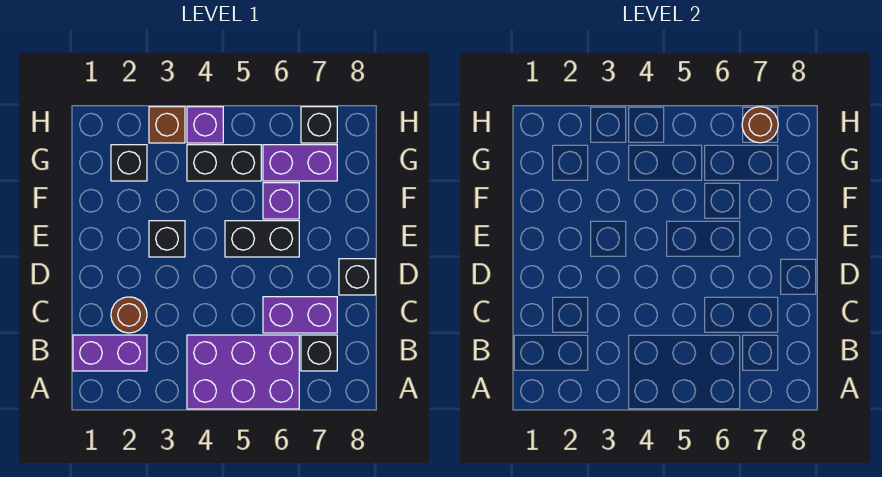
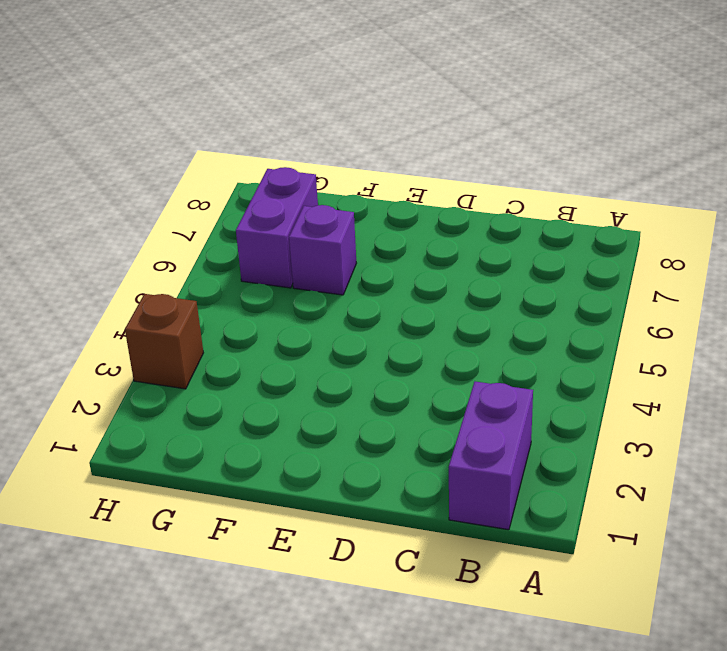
none -> purple 2x3 brick [187,335,299,409]
none -> black 1x1 brick [301,335,337,371]
none -> brown 1x1 round brick [111,297,147,333]

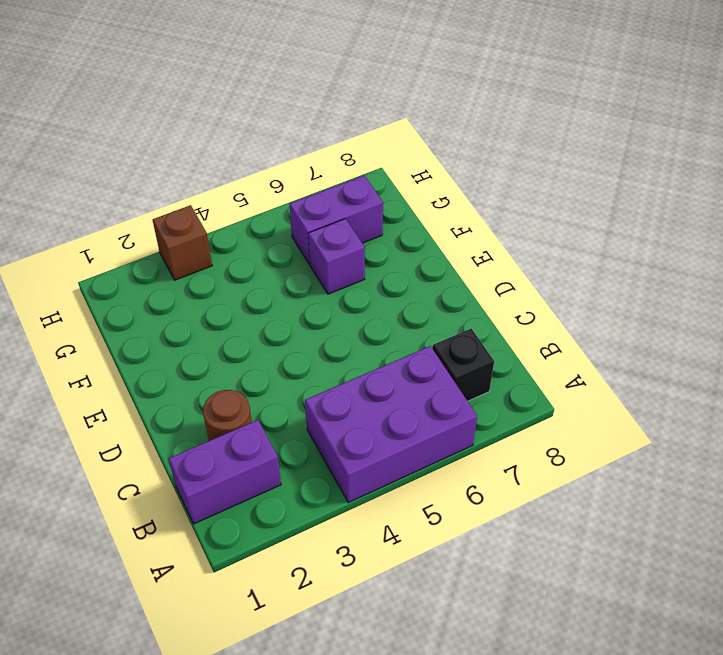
none -> purple 1x2 brick [263,297,337,333]
none -> black 1x1 brick [339,259,375,295]
none -> black 1x1 brick [149,221,185,257]

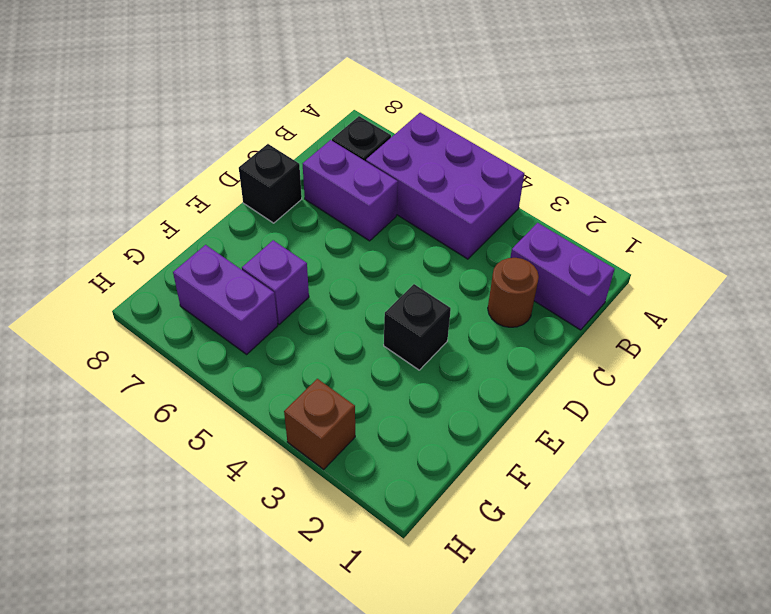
none -> black 1x2 brick [225,221,299,257]
none -> black 1x1 brick [111,145,147,181]
none -> black 1x2 brick [187,145,261,181]

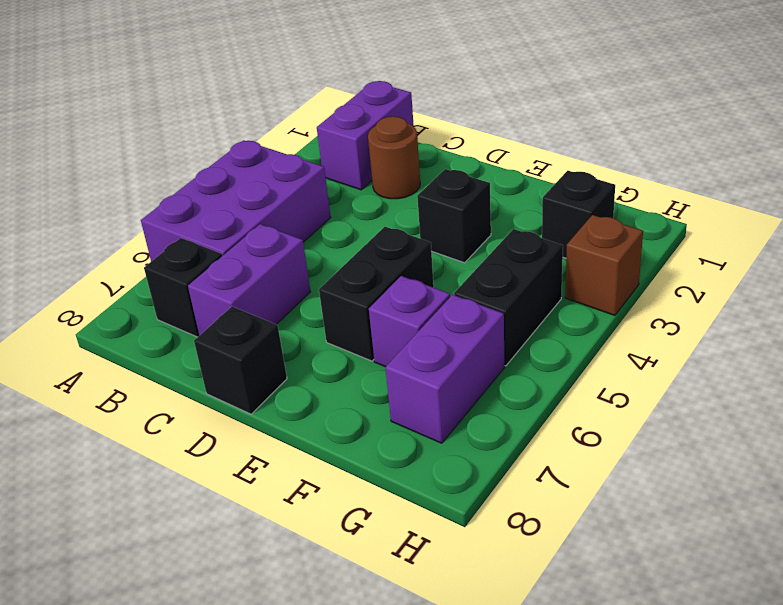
none -> purple 1x1 brick [187,107,223,143]
none -> black 1x1 brick [301,107,337,143]
none -> brown 1x1 round brick [742,107,778,143]

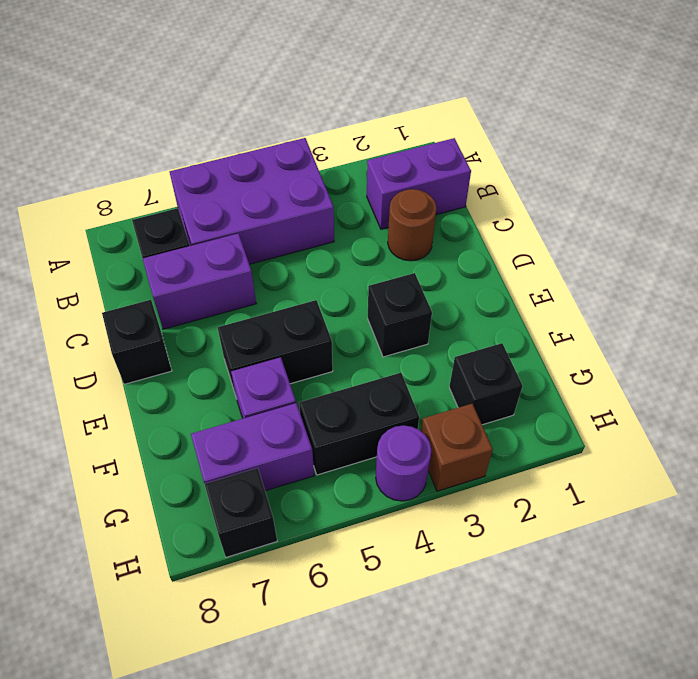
purple 1x1 round brick [376,425,431,501] -> purple 1x1 brick [187,107,223,143]
none -> brown 1x1 round brick [742,107,778,143]

